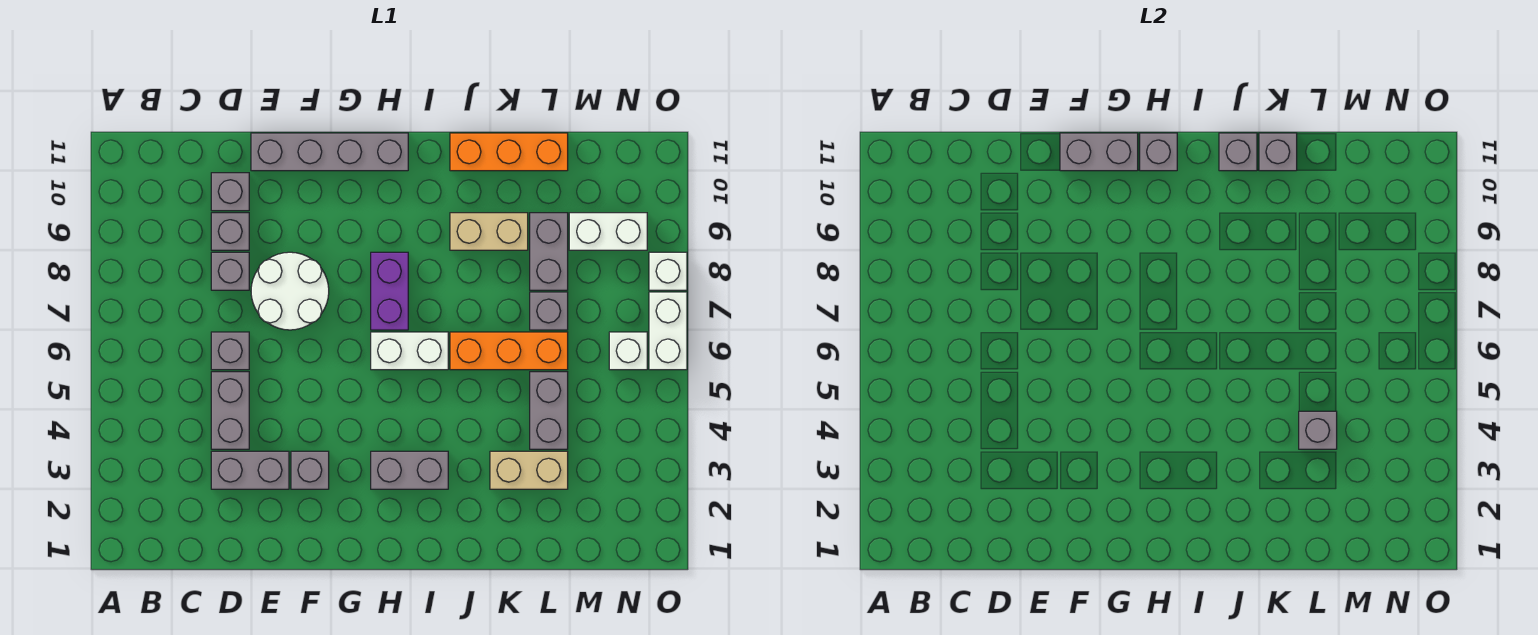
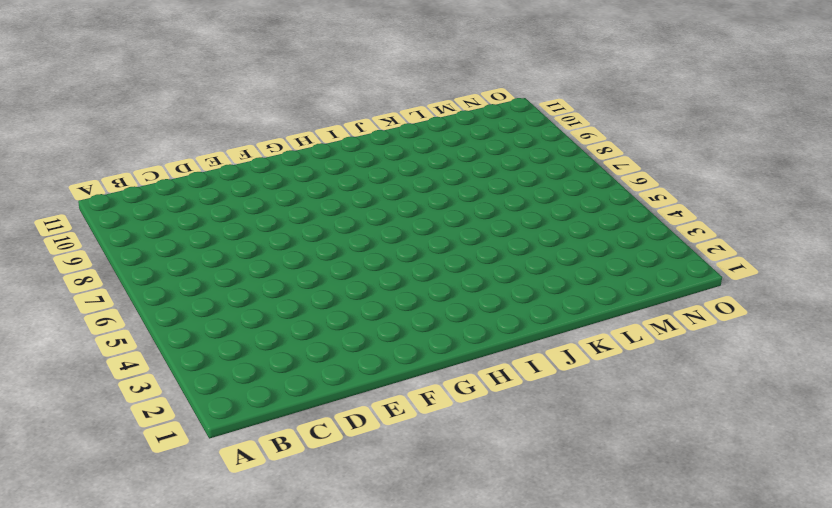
none -> grey 1x2 brick [211,451,289,489]
none -> grey 1x2 brick [211,372,249,449]
none -> grey 1x1 brick [211,332,249,370]

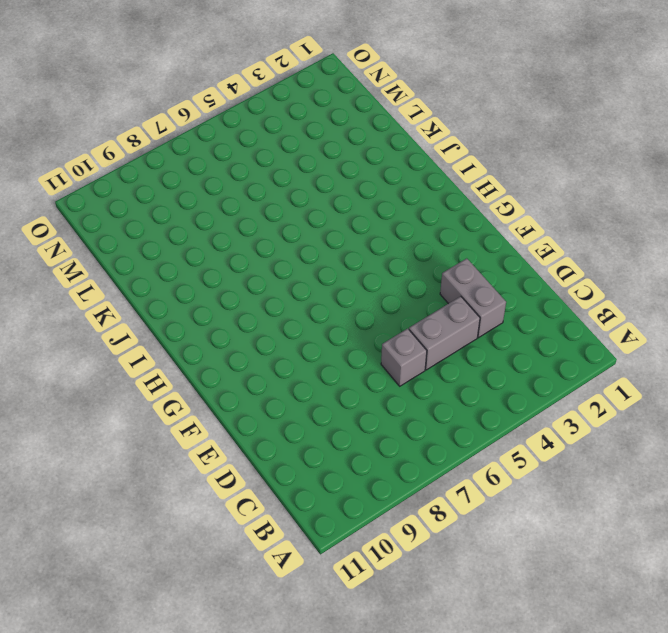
none -> grey 1x1 brick [211,252,249,290]
none -> grey 1x1 brick [211,213,249,250]
none -> grey 1x1 brick [211,173,249,211]

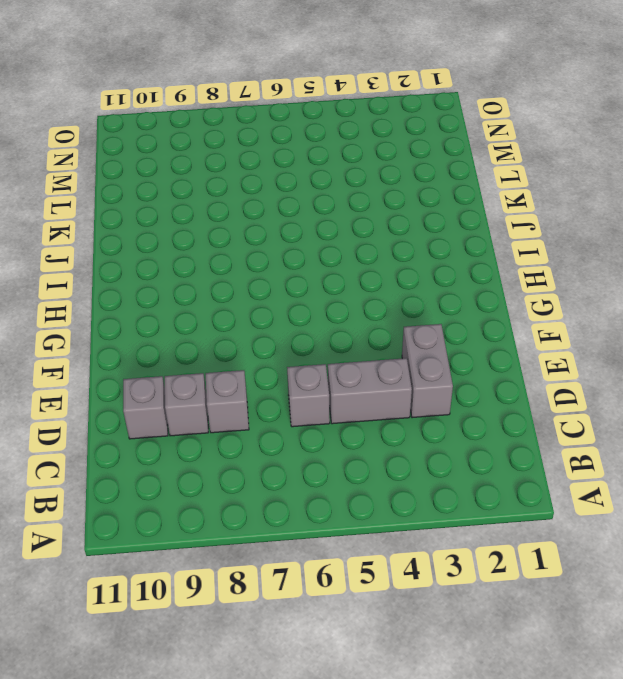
none -> white 2x2 round brick [251,252,329,330]
none -> grey 1x4 brick [251,133,408,171]
none -> grey 1x1 brick [291,451,329,489]

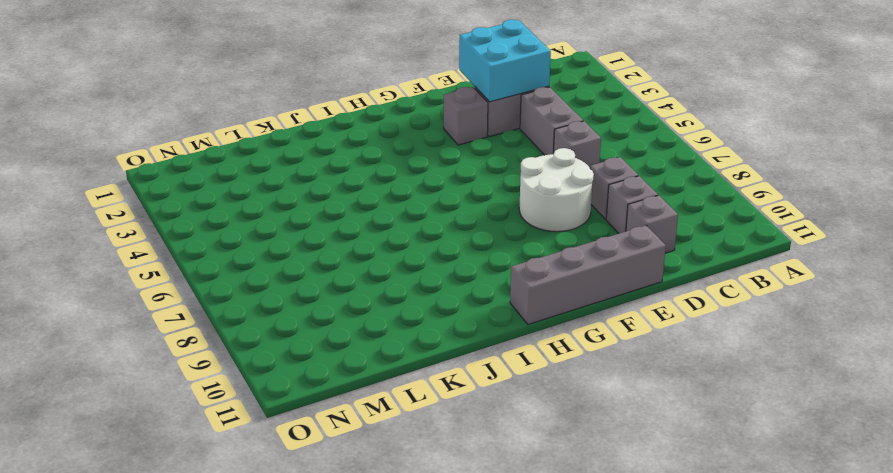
cyan 2x2 brick [459,20,551,102] -> none
none -> grey 1x2 brick [371,451,448,489]
none -> white 1x2 brick [371,332,448,370]
none -> purple 1x2 brick [371,252,408,330]

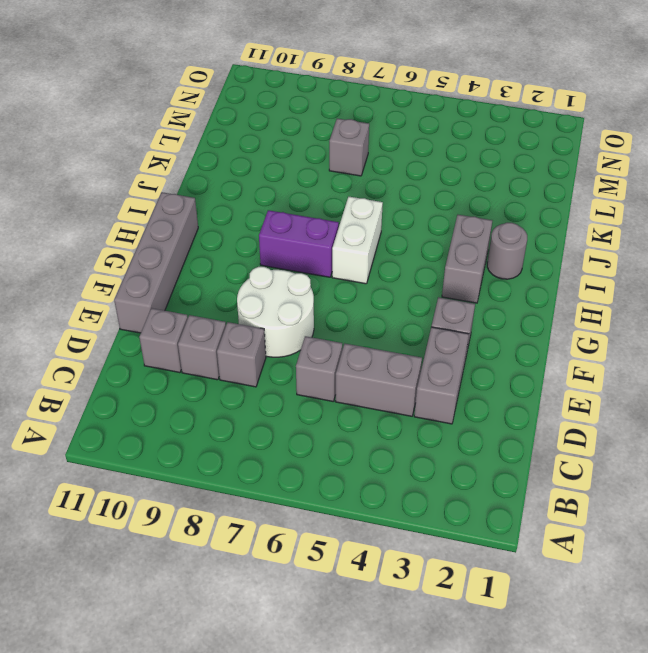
grey 1x1 round brick [487,223,527,279] -> none
none -> orange 1x3 brick [450,332,568,370]
none -> tan 1x2 brick [450,213,528,250]
none -> orange 1x3 brick [450,133,568,171]

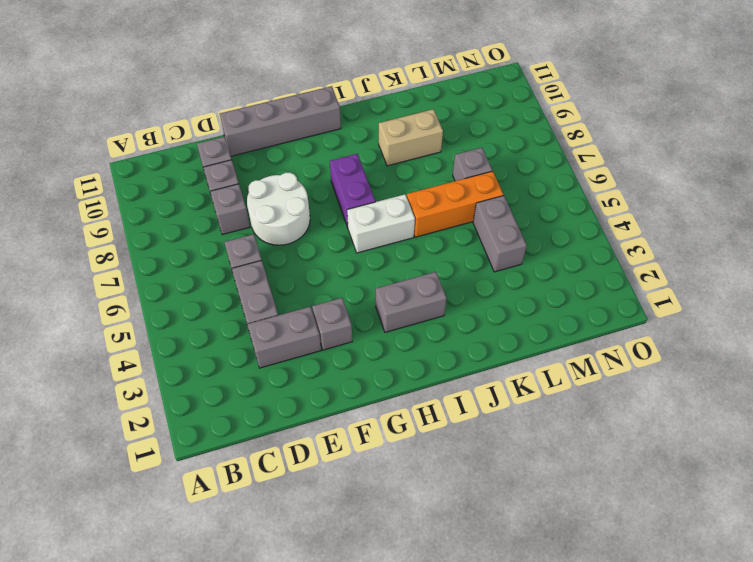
none -> orange 1x3 brick [450,133,568,171]
none -> tan 1x2 brick [490,451,568,489]
none -> grey 1x2 brick [530,213,568,290]

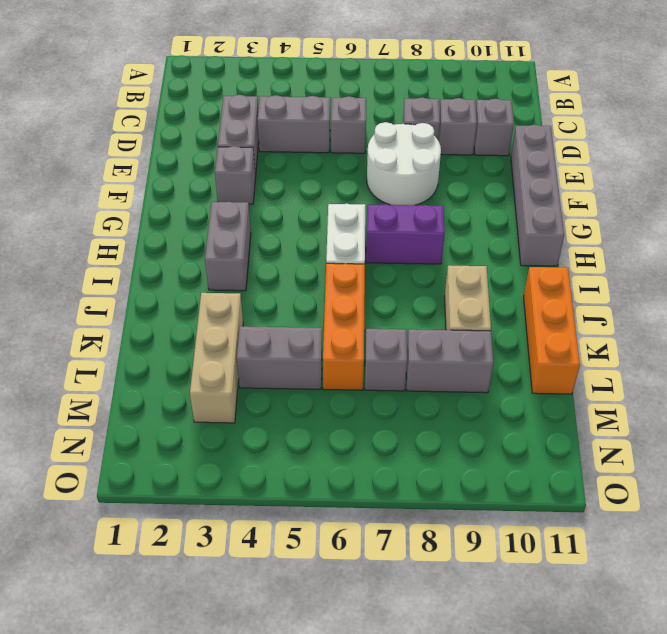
tan 1x3 brick [190,293,243,423] -> tan 1x2 brick [490,451,568,489]
none -> white 1x2 brick [569,213,647,250]
none -> white 1x1 brick [609,332,647,370]
none -> white 1x2 brick [649,292,687,370]

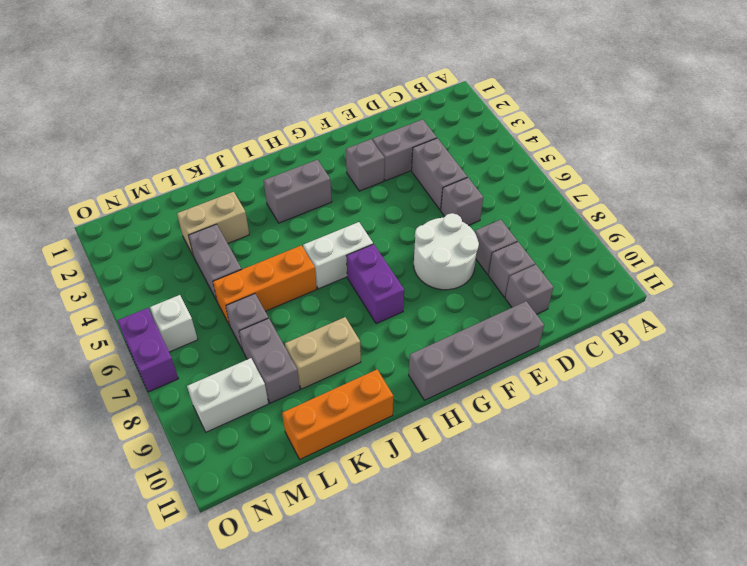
purple 1x2 brick [117,308,179,392] -> white 1x2 brick [649,292,687,370]
none -> white 1x1 brick [649,252,687,290]
none -> grey 1x2 brick [1060,133,1138,171]
none -> grey 1x1 brick [1140,133,1177,171]

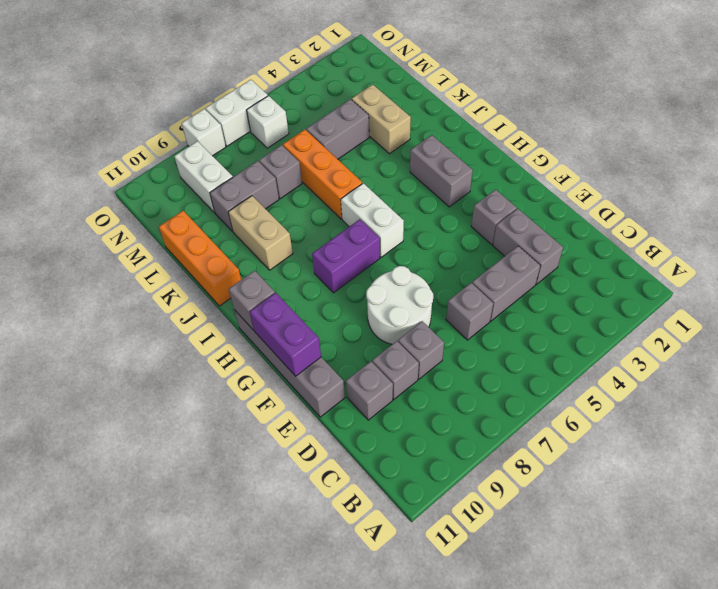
purple 1x2 brick [250,293,321,376] -> grey 1x2 brick [1060,133,1138,171]
none -> grey 1x1 brick [1219,133,1257,171]
none -> grey 1x1 brick [1259,133,1297,171]
none -> grey 1x1 brick [1299,411,1337,449]

